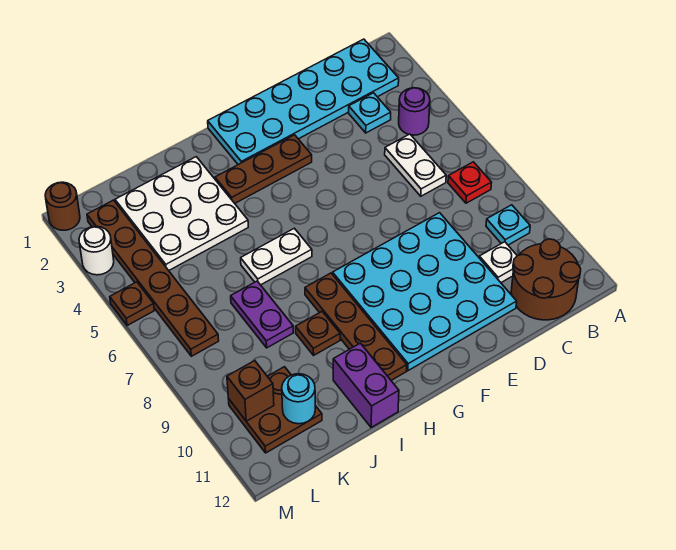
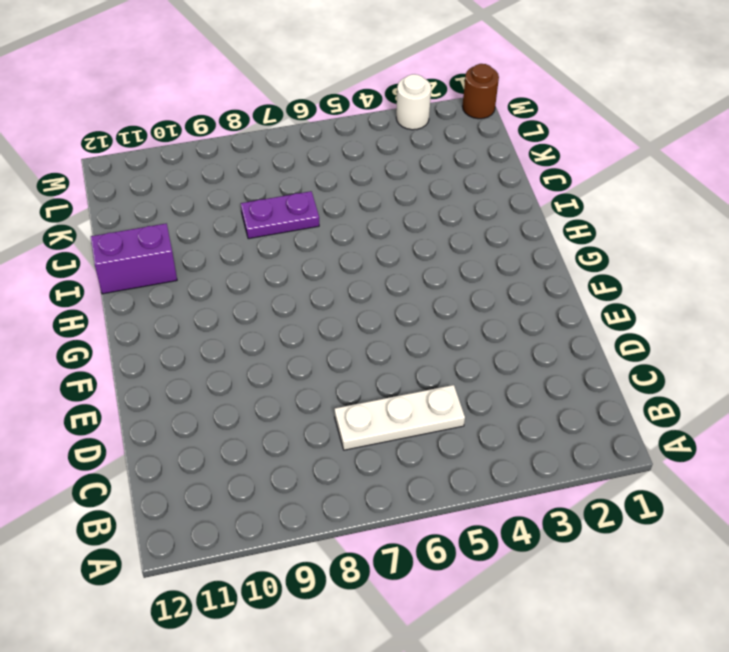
white 1x3 plate [335,385,465,450] -> white 1x2 plate [385,134,446,196]
none -> cyan 2x6 plate [208,39,399,165]
none -> purple 1x1 round brick [399,88,430,135]
none -> red 1x1 plate [448,162,492,203]

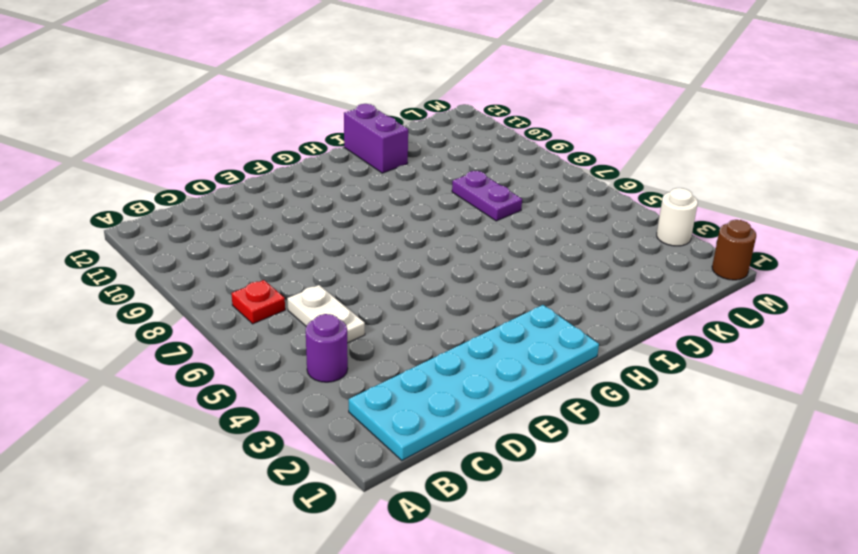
none -> cyan 1x1 plate [486,205,530,245]
none -> brown 2x2 round brick [511,239,581,320]
none -> cyan 1x1 plate [349,93,391,133]

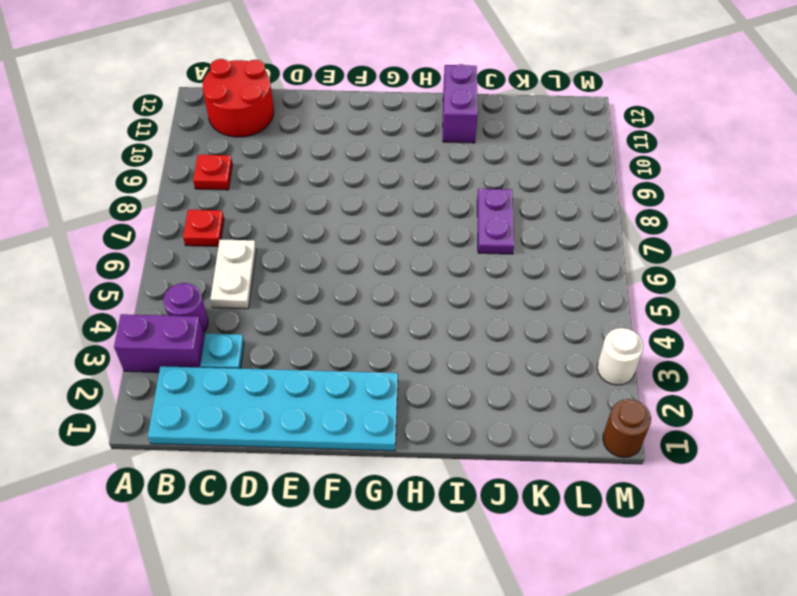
purple 1x2 brick [114,314,204,372] -> none
red 1x1 plate [193,155,232,190] -> cyan 1x1 plate [486,205,530,245]
red 2x2 round brick [202,59,274,137] -> brown 2x2 round brick [511,239,581,320]
none -> white 1x1 plate [479,242,517,283]
none -> cyan 4x4 plate [333,213,517,371]
none -> brown 1x3 plate [215,135,312,203]

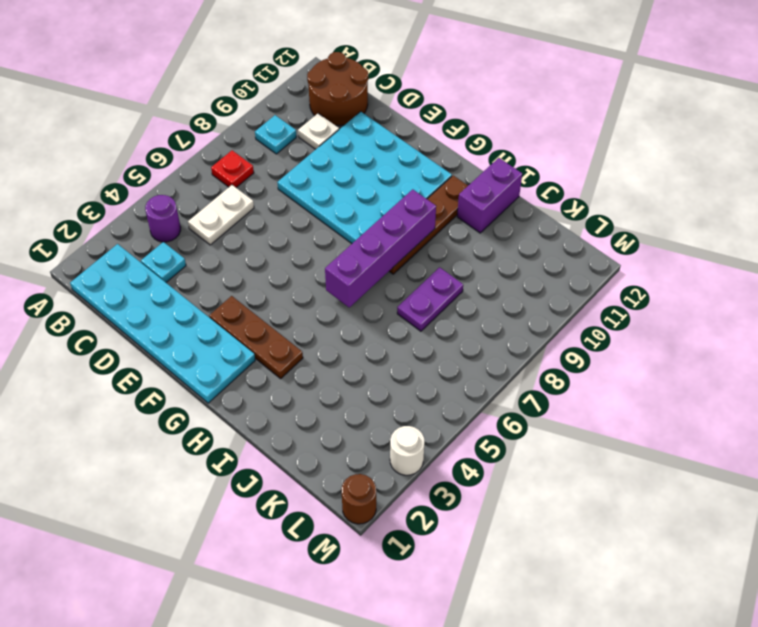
purple 1x4 brick [325,189,436,307] -> none
none -> white 1x2 plate [241,228,312,285]
none -> white 3x3 plate [115,157,248,270]
none -> brown 1x1 plate [296,312,340,355]

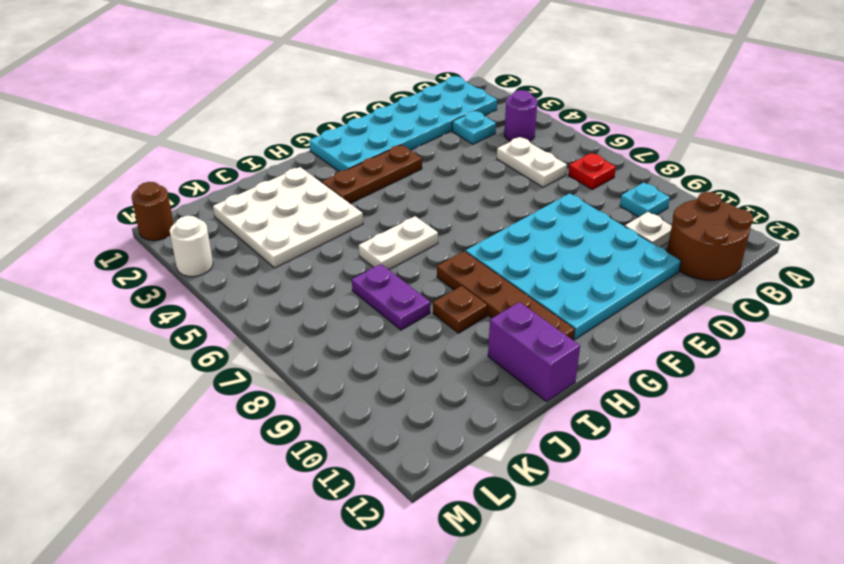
none -> brown 2x2 plate [229,367,322,453]
none -> brown 1x6 plate [87,200,219,356]
none -> brown 1x1 plate [110,282,154,325]

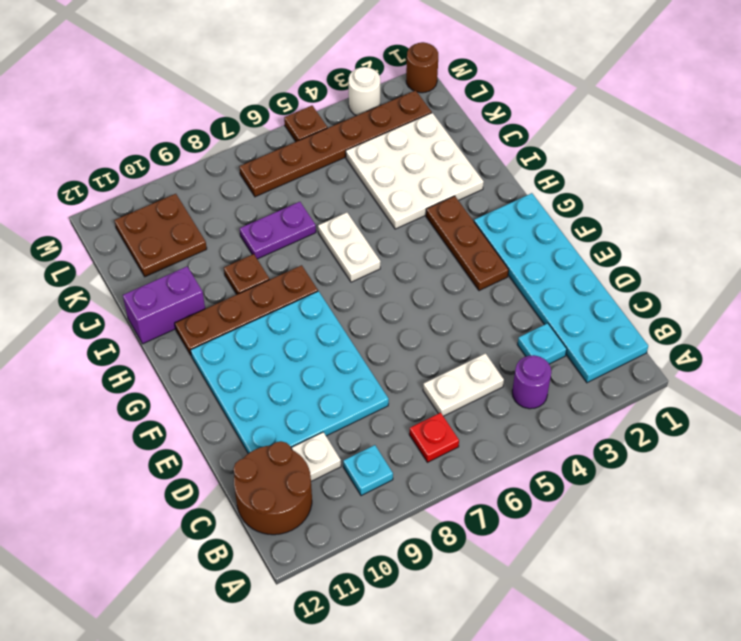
none -> cyan 1x1 round brick [282,374,315,424]
none -> brown 1x1 brick [227,361,274,421]

